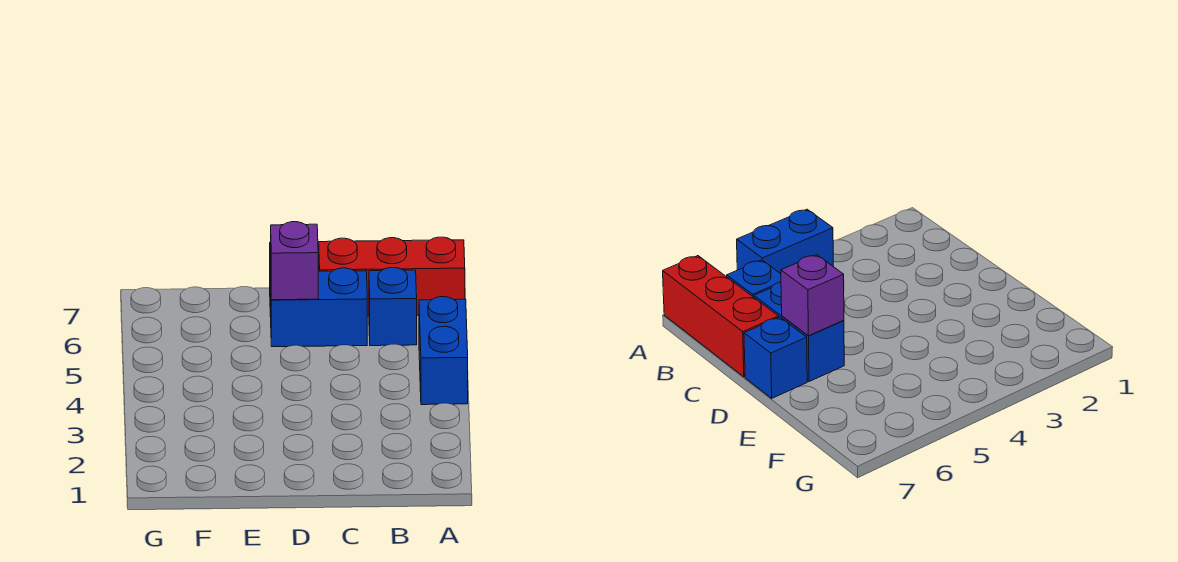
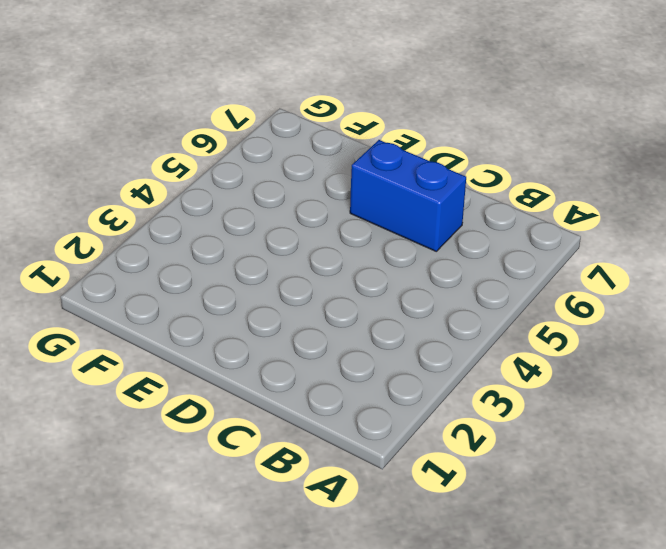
none -> blue 1x2 brick [419,297,468,405]
none -> red 1x3 brick [319,237,465,316]

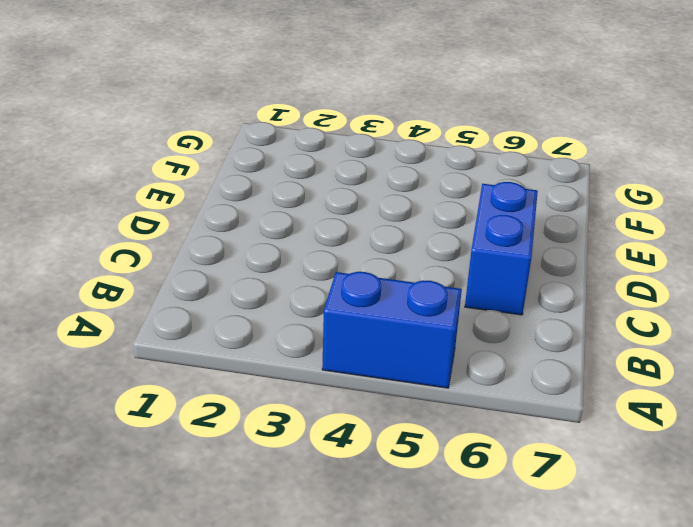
none -> red 1x3 brick [319,237,465,316]
none -> blue 1x1 brick [369,268,417,346]

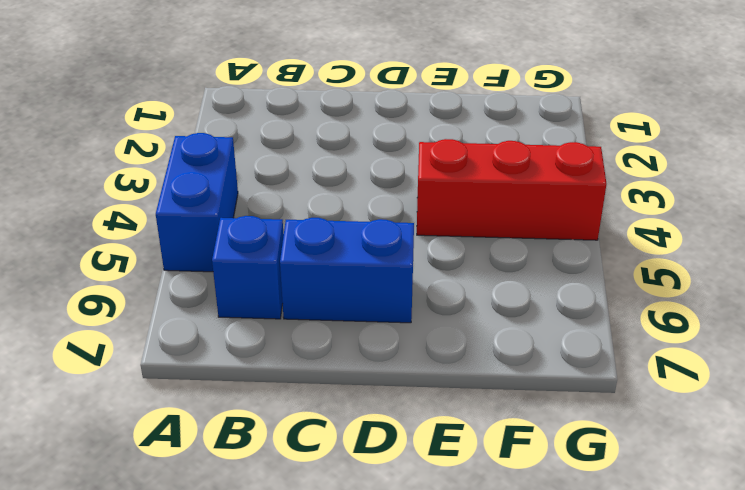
red 1x3 brick [417,139,607,240] -> red 1x3 brick moved to [319,237,465,316]
none -> blue 1x1 brick [744,317,807,398]
none -> purple 1x1 brick [270,222,318,300]

